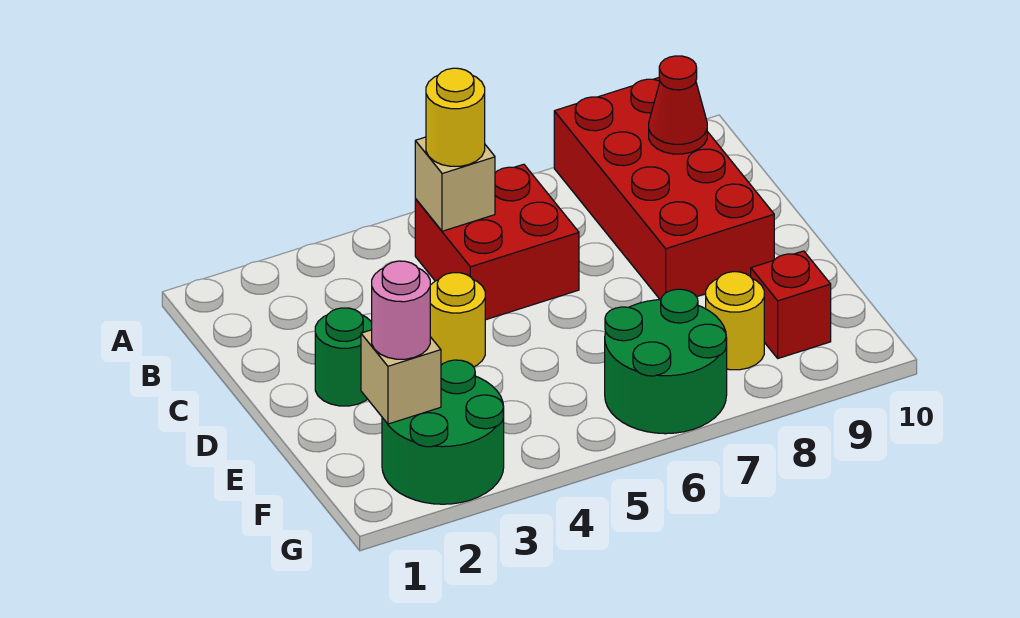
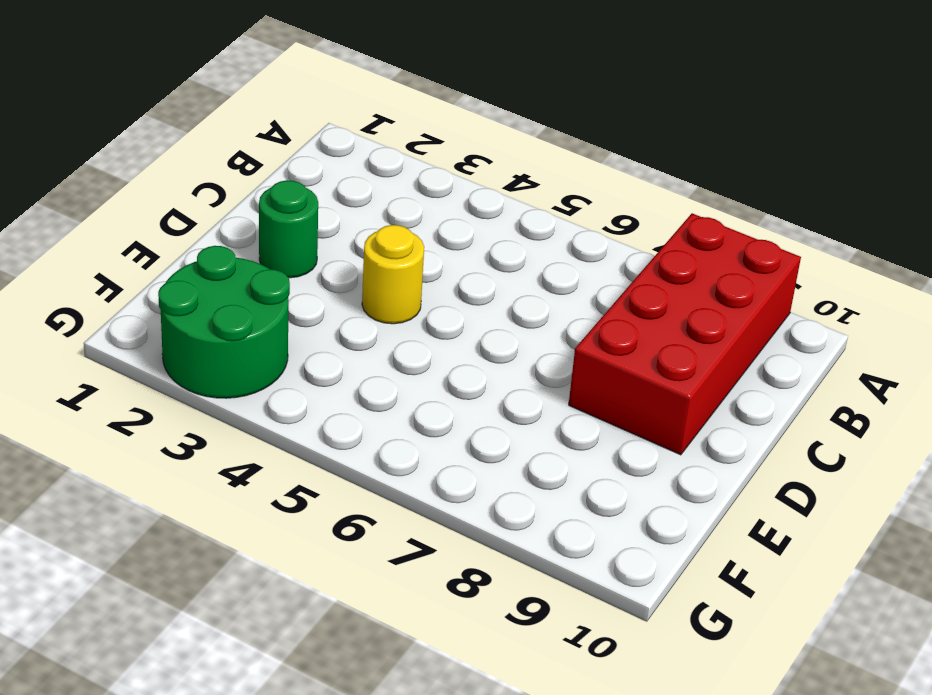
none -> red 2x2 brick [415,164,579,320]
none -> green 2x2 round brick [605,289,727,434]
none -> yellow 1x1 round brick [706,272,764,370]

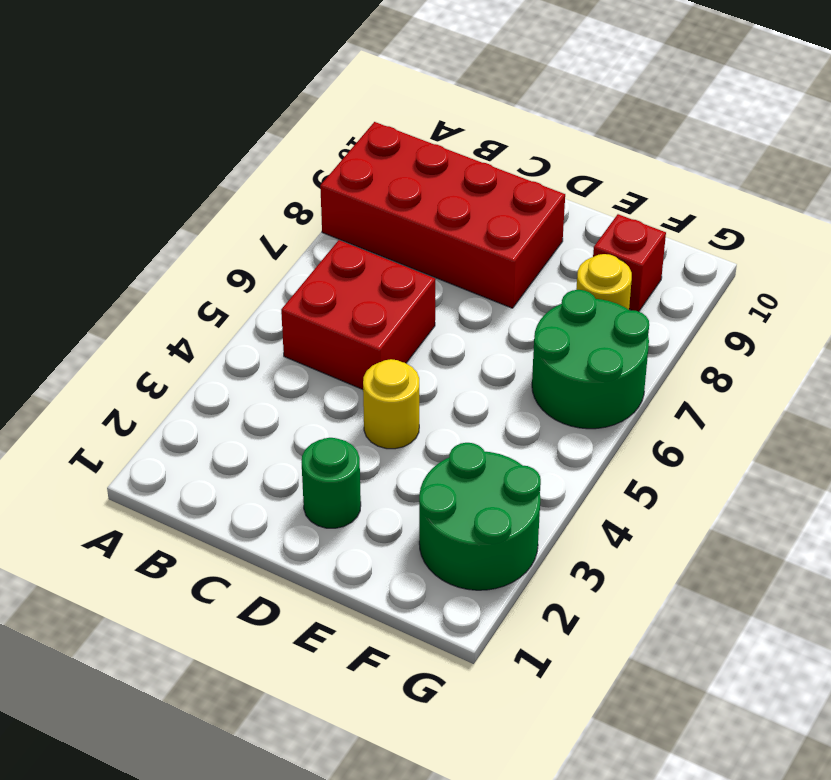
none -> tan 1x1 brick [415,137,495,231]
none -> red 1x1 cone [649,56,707,154]
none -> tan 1x1 brick [361,330,441,424]

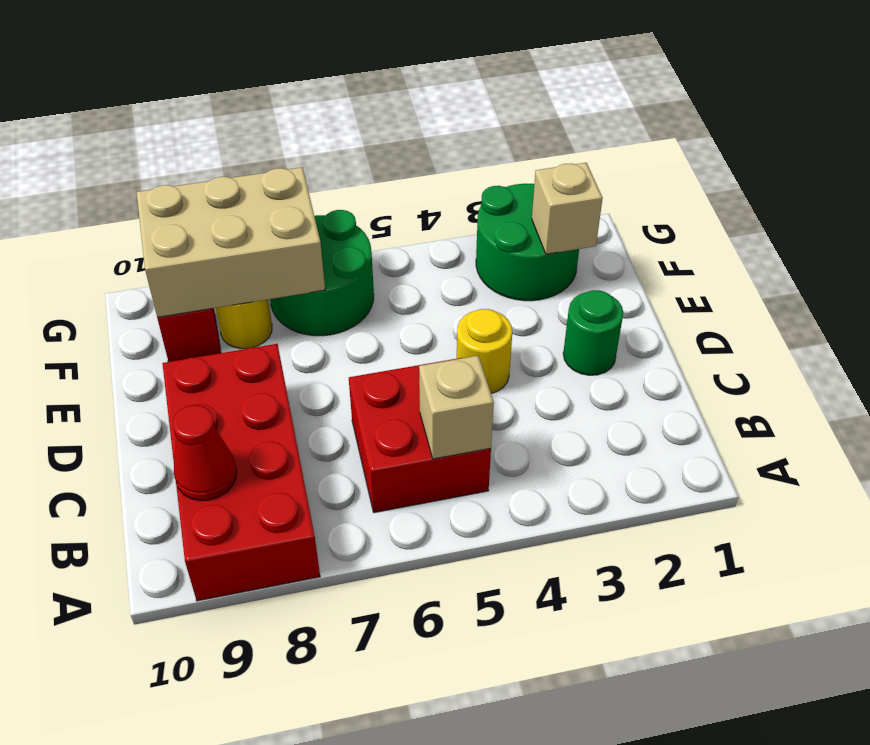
tan 2x3 brick [137,167,325,317] -> none
none -> yellow 1x1 round brick [426,68,485,166]
none -> pink 1x1 round brick [372,261,430,359]

